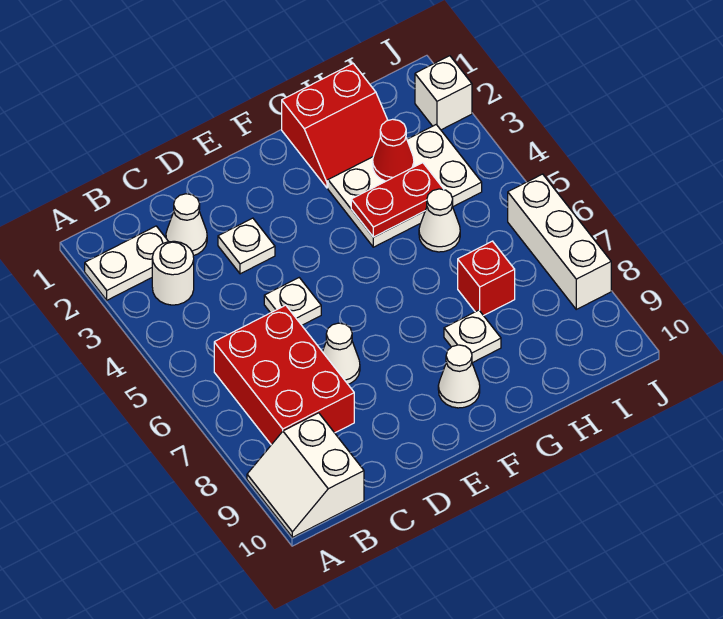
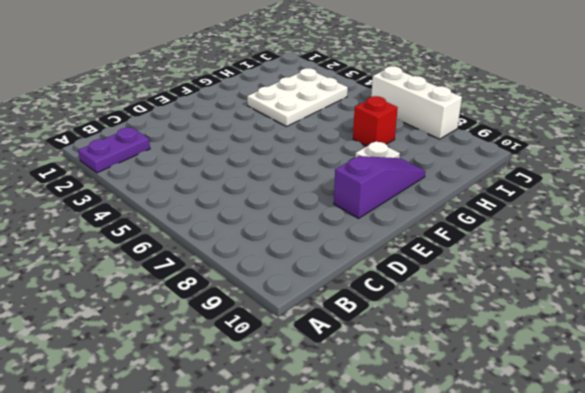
purple 1x2 plate [78,127,150,173] -> white 1x2 plate [85,226,169,300]
purple 1x3 slope [334,156,425,218] -> white 1x1 cone [438,345,480,408]
none -> white 2x2 slope [247,413,364,537]
none -> white 1x1 round brick [152,241,194,305]
none -> red 2x3 brick [214,305,354,445]

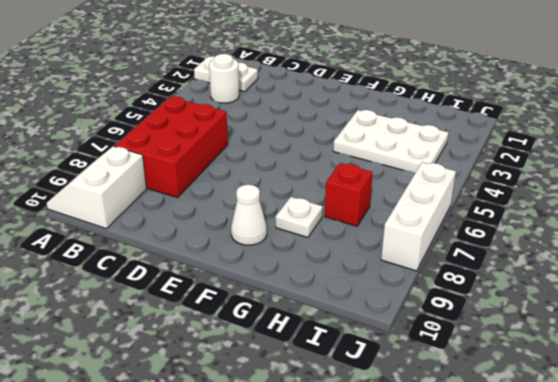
none -> white 1x1 cone [166,194,207,256]
none -> white 1x1 plate [218,218,275,274]
none -> white 1x1 plate [264,278,321,325]

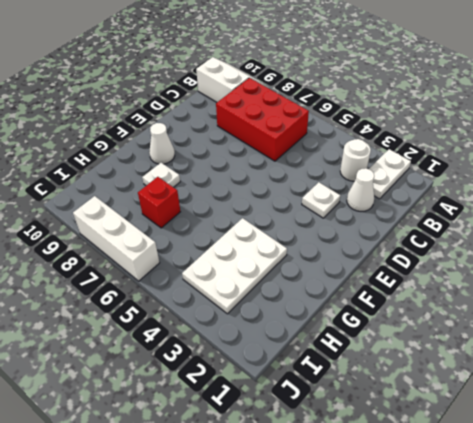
none -> white 1x1 plate [264,278,321,325]
none -> white 1x1 cone [323,323,360,384]
none -> red 2x2 slope [282,64,388,188]

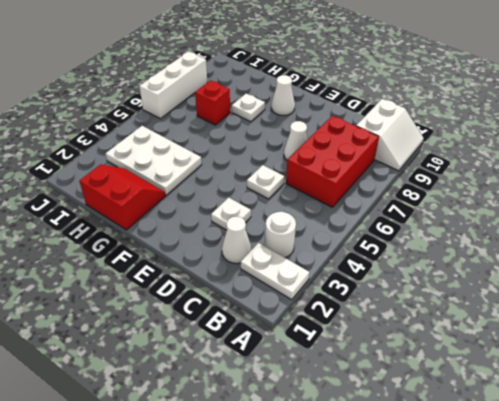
none -> white 1x1 cone [419,189,460,252]
none -> white 1x1 brick [415,56,472,130]
none -> red 1x2 plate [351,163,444,237]

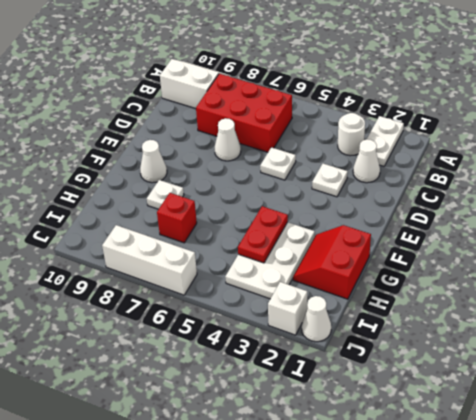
white 1x1 cone [302,296,331,342] -> white 1x1 cone moved to [419,189,460,252]
none -> red 1x1 cone [373,119,414,181]

